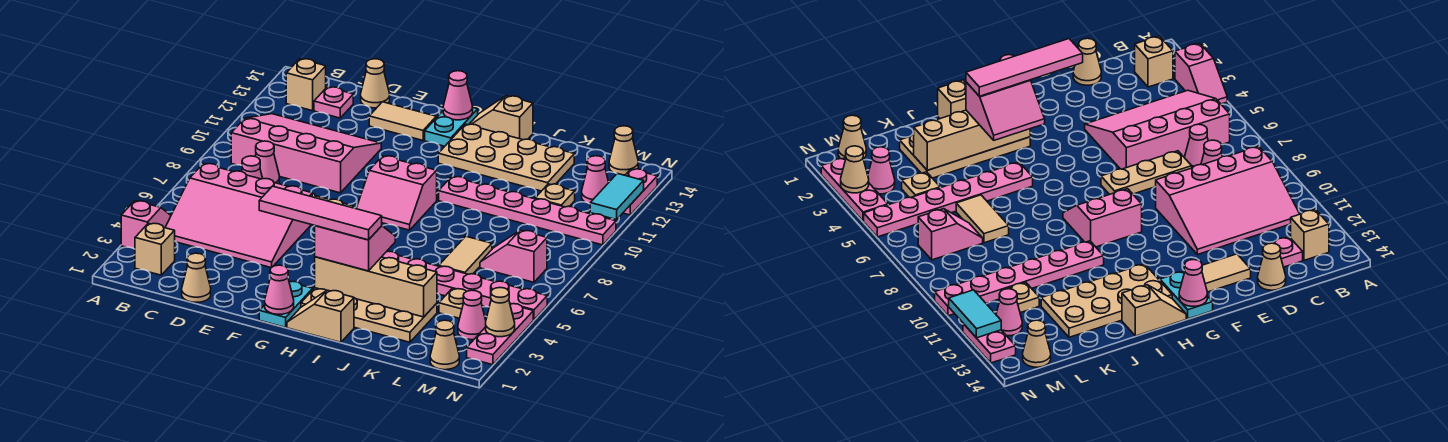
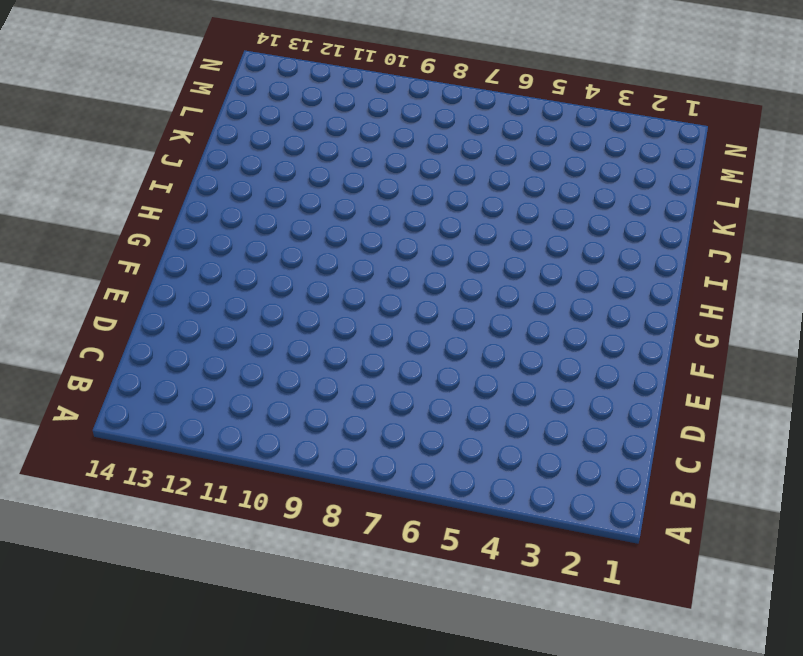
none -> pink 1x2 slope [121,201,171,249]
none -> tan 1x1 brick [135,223,175,275]
none -> pink 3x4 slope [165,163,312,268]
none -> pink 3x4 slope [231,114,381,193]

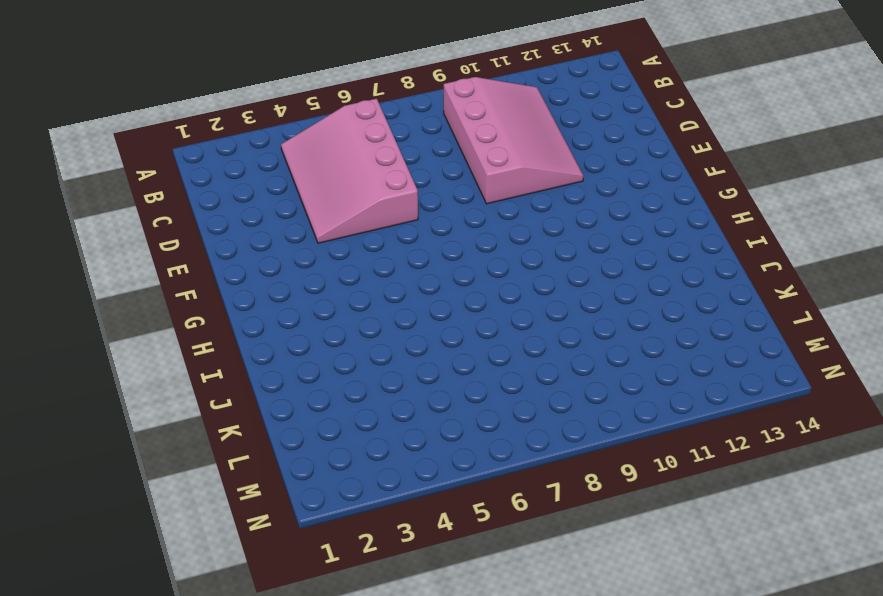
none -> pink 1x2 slope [121,201,171,249]
none -> tan 1x1 brick [135,223,175,275]
none -> tan 1x1 brick [286,59,326,111]
none -> pink 1x1 cone [242,156,263,179]

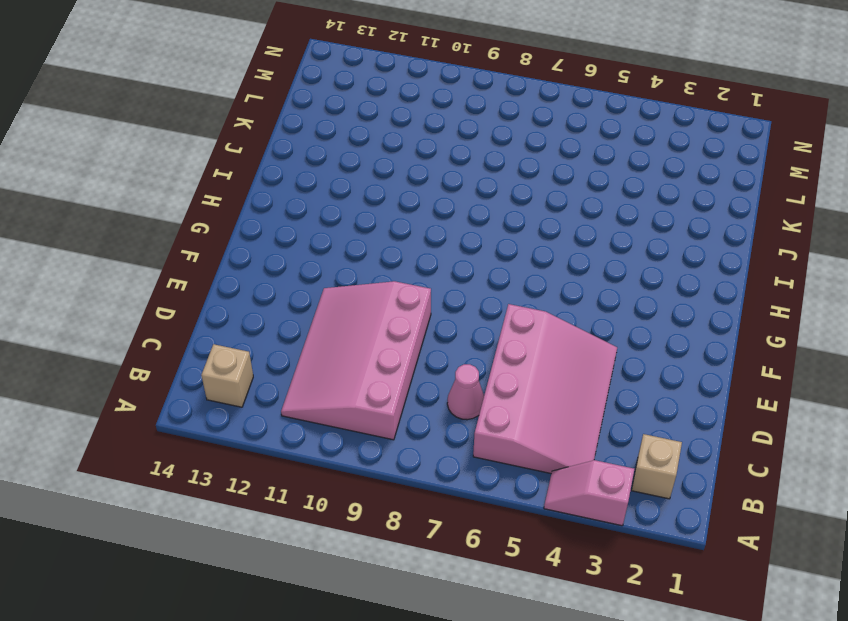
none -> pink 1x1 cone [255,141,279,184]
none -> pink 1x1 plate [314,87,353,118]
none -> tan 1x1 cone [182,253,211,302]
none -> tan 1x3 plate [1101,151,1192,195]

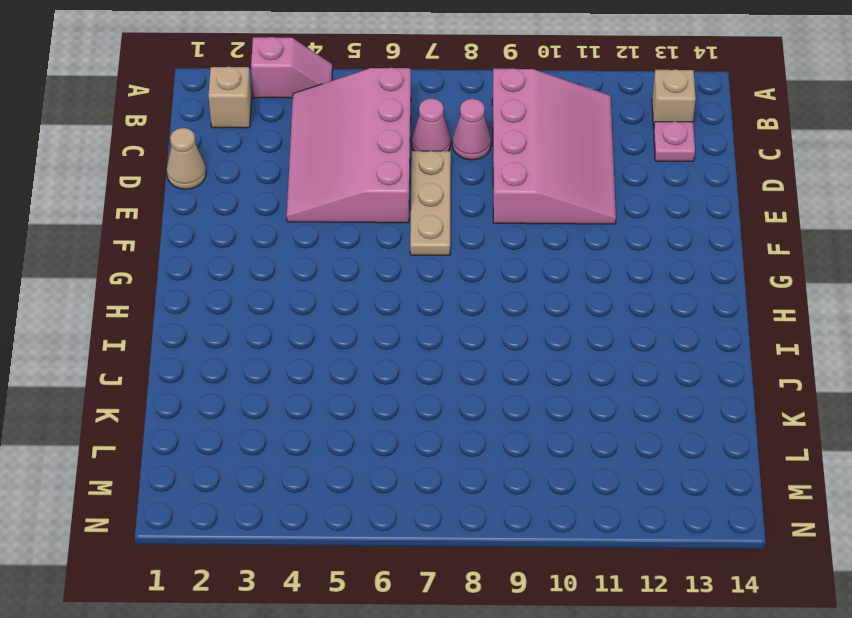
none -> tan 1x1 cone [361,59,390,108]
none -> tan 1x2 tile [369,102,436,140]
none -> cyan 1x2 plate [259,281,313,327]
none -> pink 2x2 slope [356,156,437,230]

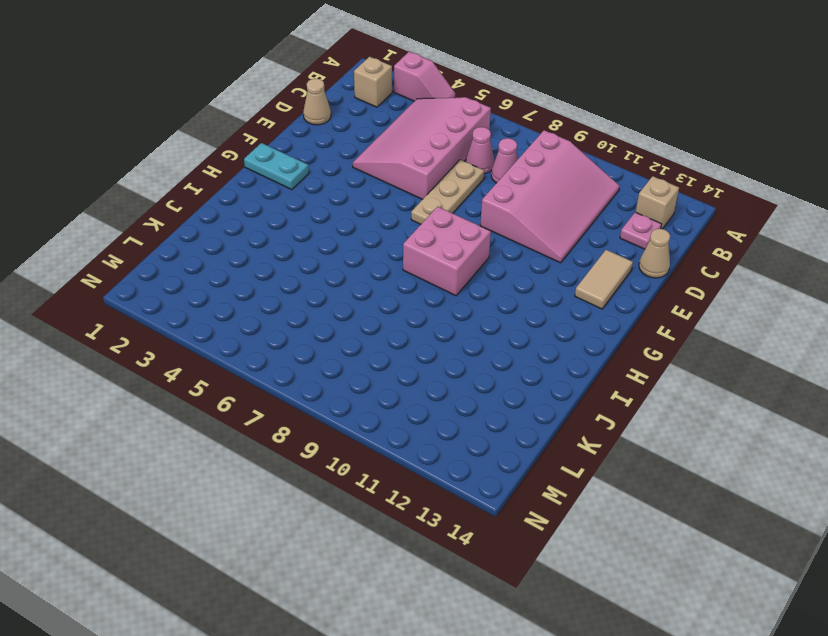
pink 2x2 brick [403,207,491,296] -> pink 2x2 slope [356,156,437,230]
none -> cyan 1x2 plate [425,108,478,146]
none -> tan 1x2 slope [287,290,354,342]
none -> tan 2x4 plate [301,288,437,342]
none -> tan 2x4 plate [438,124,574,191]

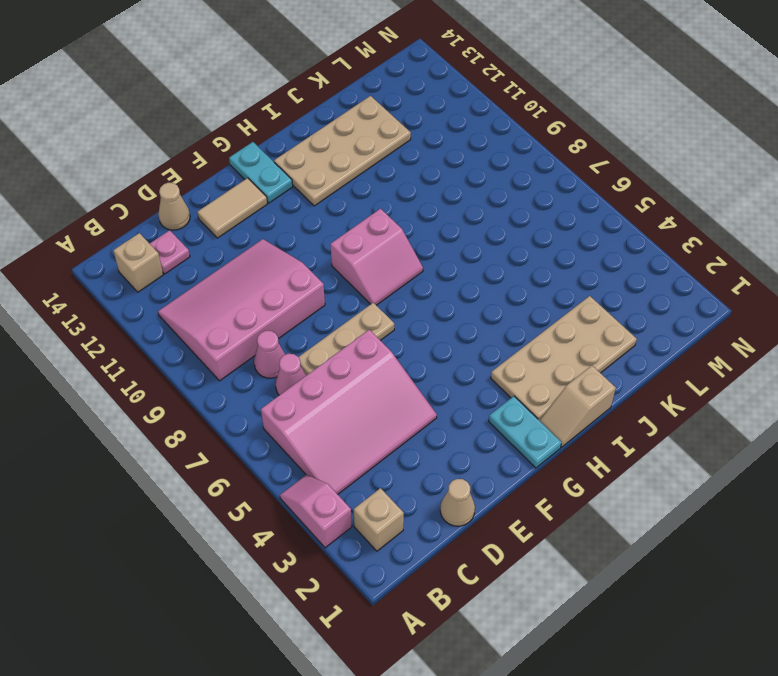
none -> tan 1x2 slope [469,96,533,140]
none -> pink 1x6 plate [382,251,547,320]
none -> pink 1x6 plate [439,177,616,245]
none -> tan 1x2 tile [439,236,492,274]

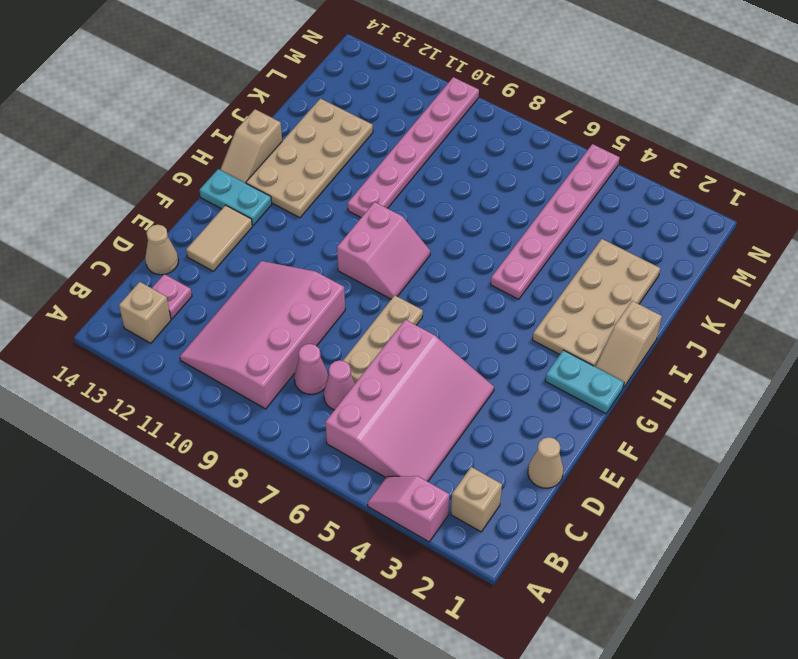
none -> tan 1x2 tile [439,236,492,274]
none -> tan 1x1 plate [439,289,467,318]
none -> pink 1x2 slope [480,230,547,282]
none -> tan 1x1 plate [535,184,575,207]

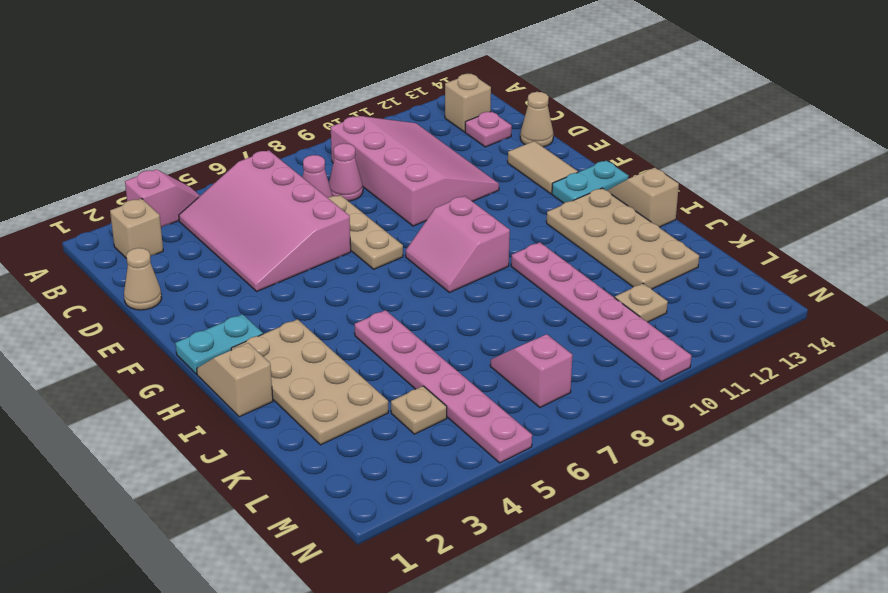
none -> tan 1x2 tile [439,236,492,274]
none -> tan 1x1 cone [430,320,459,370]
none -> pink 1x1 cone [458,290,486,340]
none -> pink 1x1 cone [582,156,609,204]

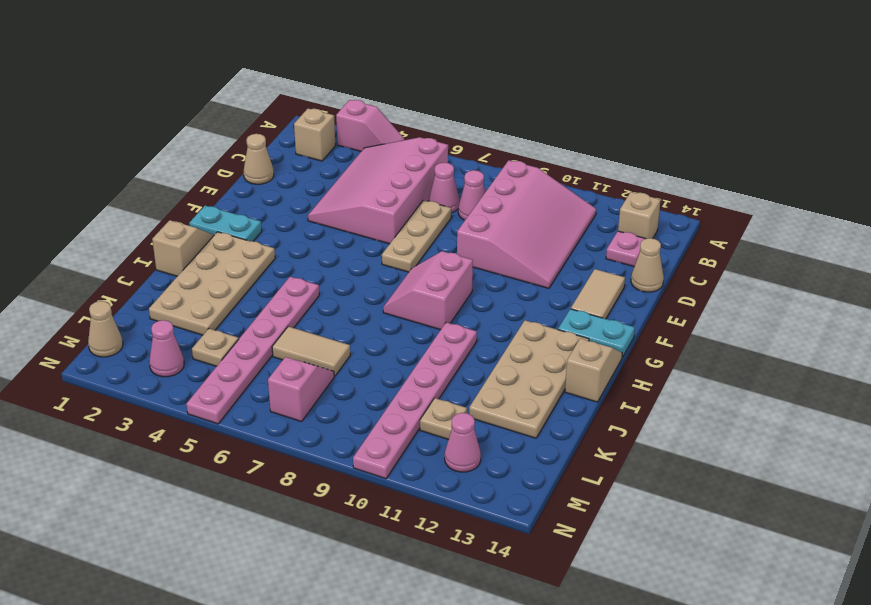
none -> tan 1x1 cone [609,126,638,175]
none -> pink 1x3 plate [467,304,533,365]
none -> pink 1x2 plate [623,169,657,215]
none -> pink 1x1 cone [265,265,294,314]

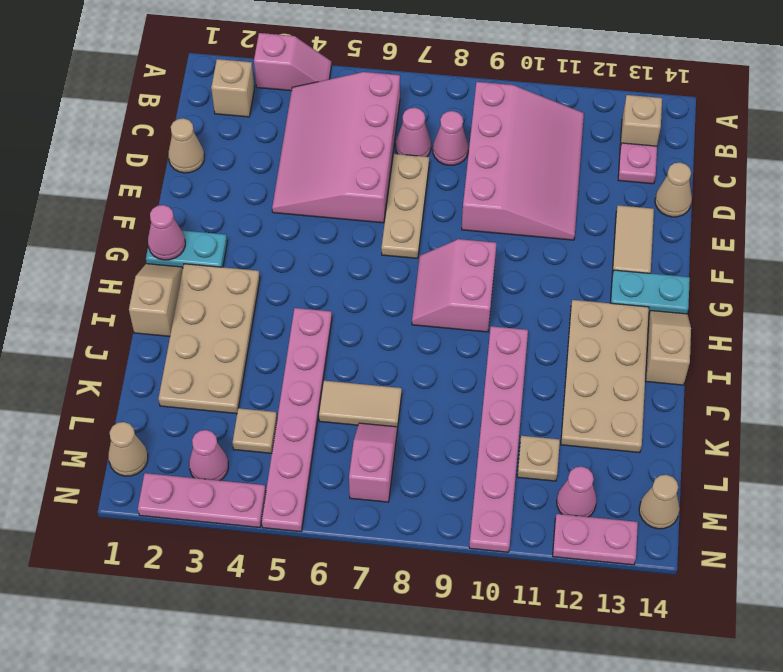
none -> pink 1x1 cone [443,71,473,120]
none -> tan 1x4 brick [315,257,437,317]
none -> tan 1x1 cone [486,288,515,337]
none -> cyan 1x2 tile [590,173,644,220]

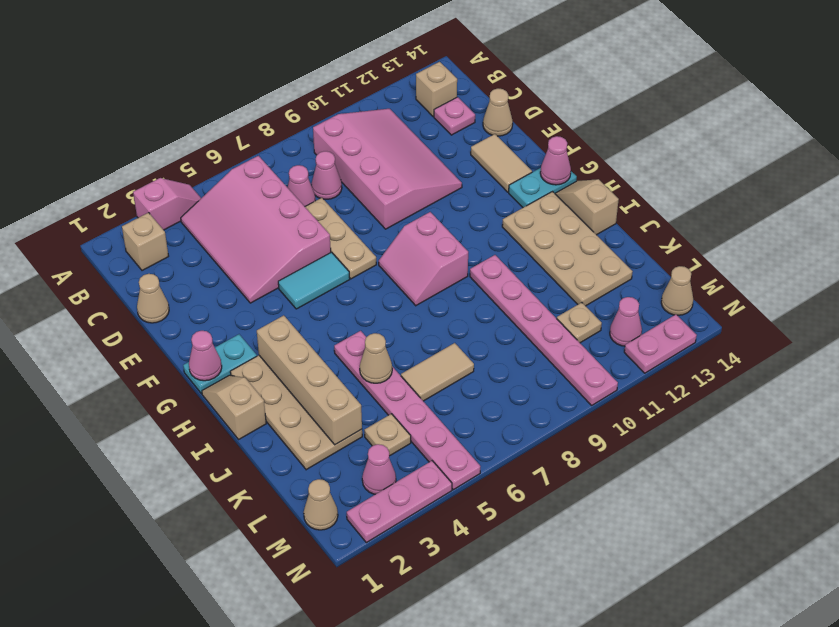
cyan 1x2 tile [278,252,350,309] -> cyan 1x2 tile moved to [590,173,644,220]
tan 1x1 cone [360,333,392,383] -> tan 1x1 cone moved to [486,288,515,337]
none -> pink 1x2 slope [480,230,547,282]
none -> pink 2x2 slope [315,226,395,271]
none -> pink 1x4 tile [259,186,382,240]

